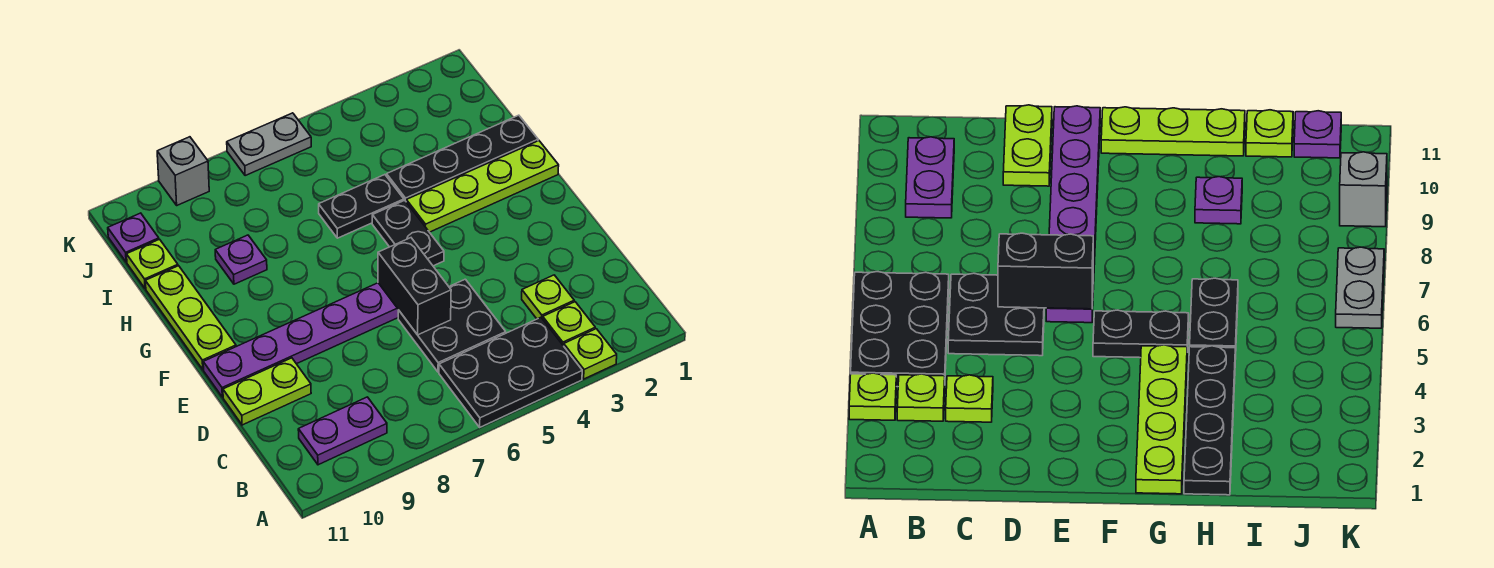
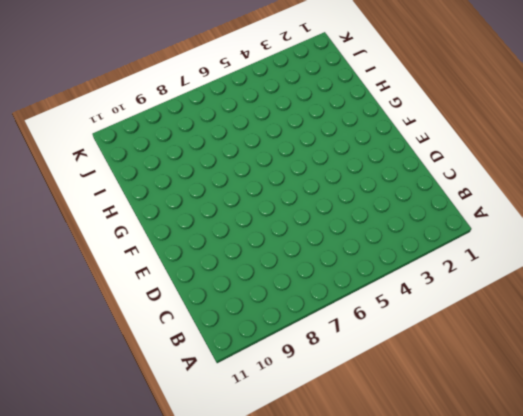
none -> lime 1x1 plate [564,329,617,379]
none -> black 2x3 plate [439,318,582,427]
none -> lime 1x1 plate [543,302,595,346]

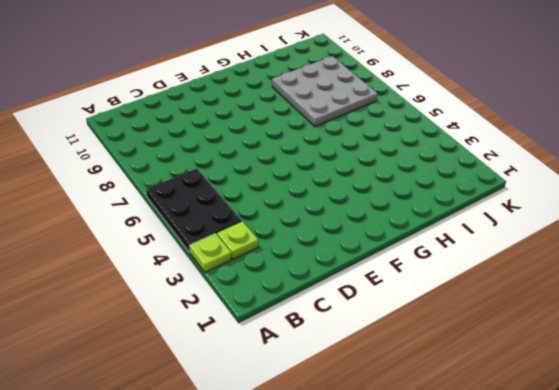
grey 3x3 plate [272,56,378,127] -> purple 1x1 plate [215,235,267,284]
none -> purple 1x2 plate [298,397,387,465]
none -> lime 1x1 plate [522,275,574,319]
none -> black 2x2 plate [398,279,506,372]

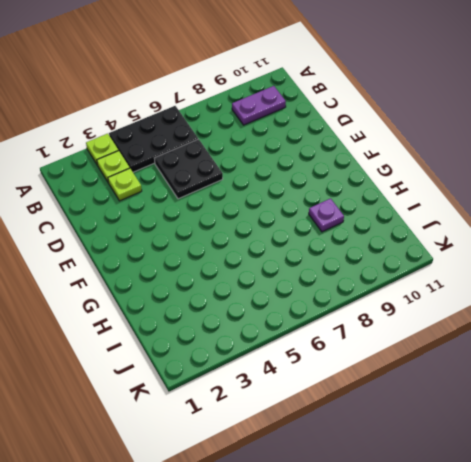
none -> lime 1x2 plate [223,358,311,425]
none -> purple 1x6 plate [203,283,398,397]
none -> black 1x2 plate [372,200,444,266]

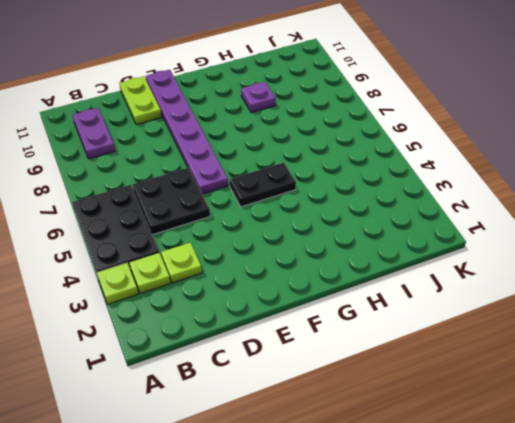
none -> lime 1x3 plate [145,266,236,370]
none -> lime 1x4 plate [406,141,559,232]
none -> black 1x4 plate [387,115,538,201]

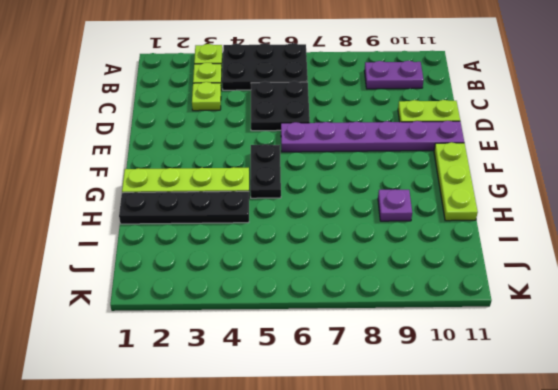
none -> black 1x2 plate [319,175,404,238]
none -> lime 1x1 plate [127,239,178,289]
none -> purple 1x1 plate [108,213,159,262]

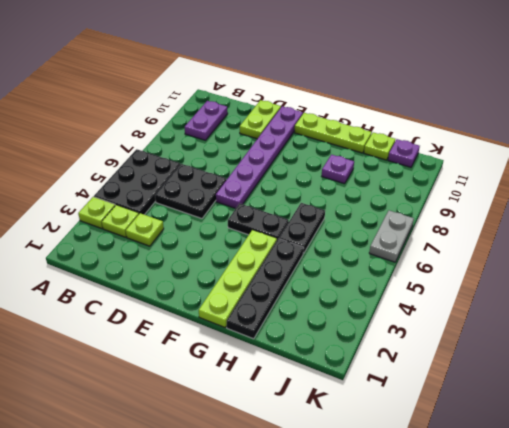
none -> grey 1x1 brick [157,137,209,205]
none -> black 1x2 brick [378,238,451,335]

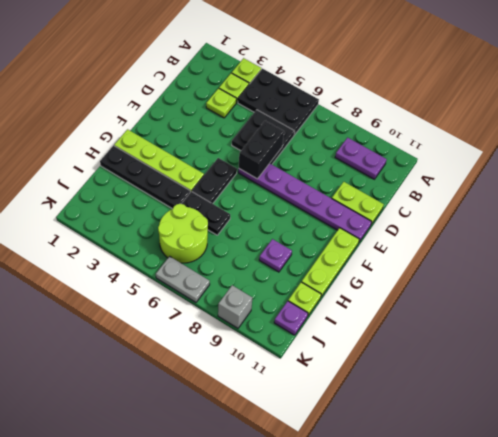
lime 2x2 round brick [158,204,208,263] -> none

